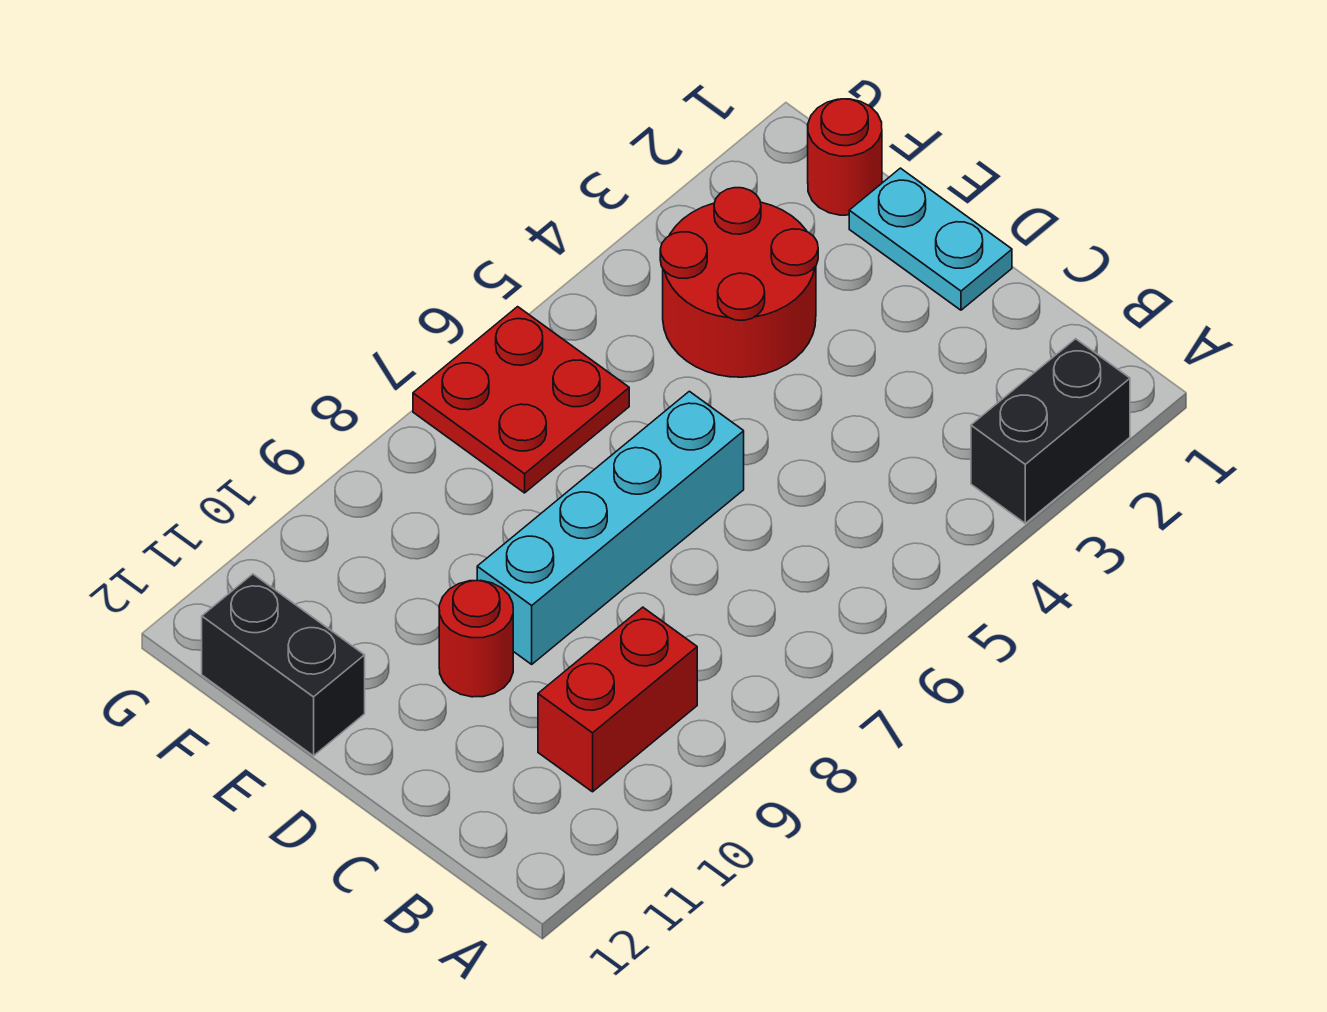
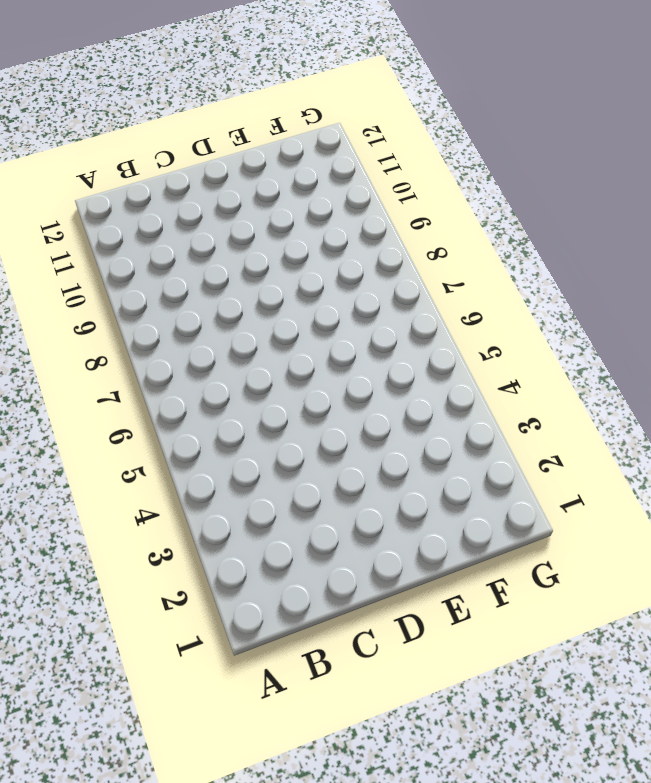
none -> black 1x2 brick [971,339,1130,523]
none -> red 1x2 brick [538,607,697,792]

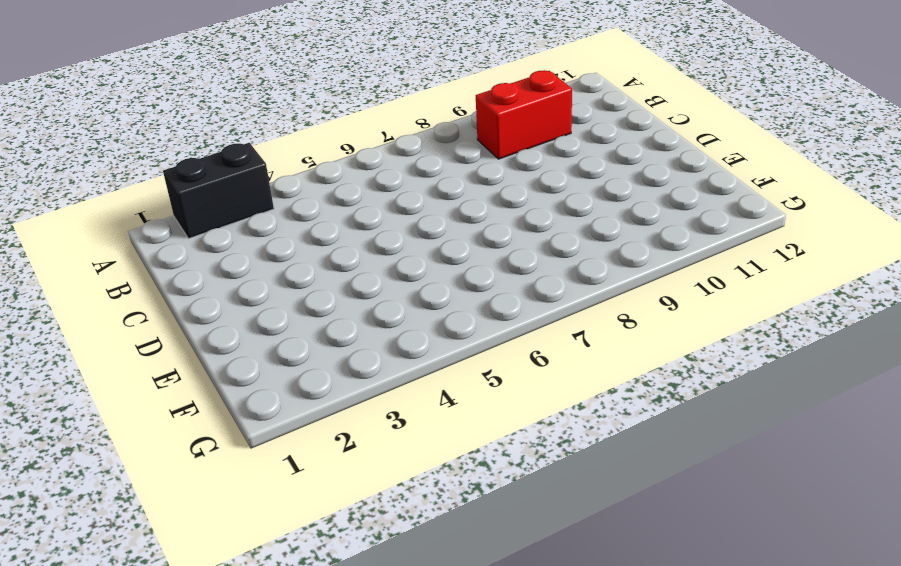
none -> cyan 1x2 plate [849,168,1012,310]
none -> cyan 1x4 brick [477,391,744,664]

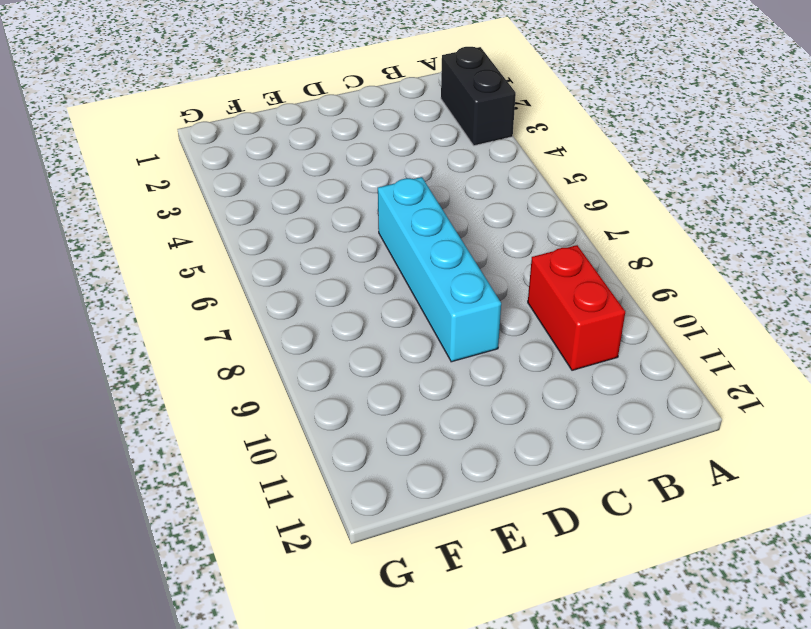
none -> cyan 1x2 plate [849,168,1012,310]
none -> red 1x1 round brick [439,580,513,697]

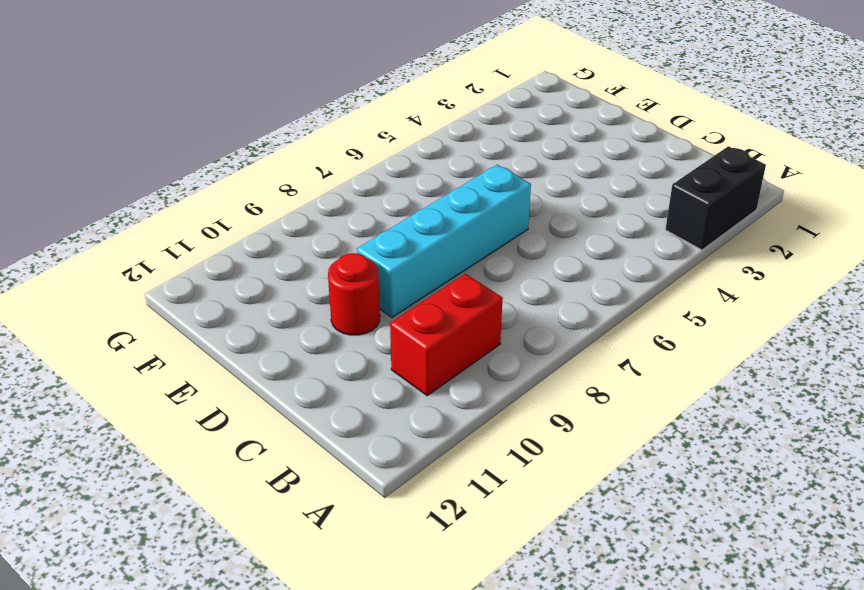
none -> cyan 1x2 plate [849,168,1012,310]
none -> red 2x2 round brick [660,188,818,377]

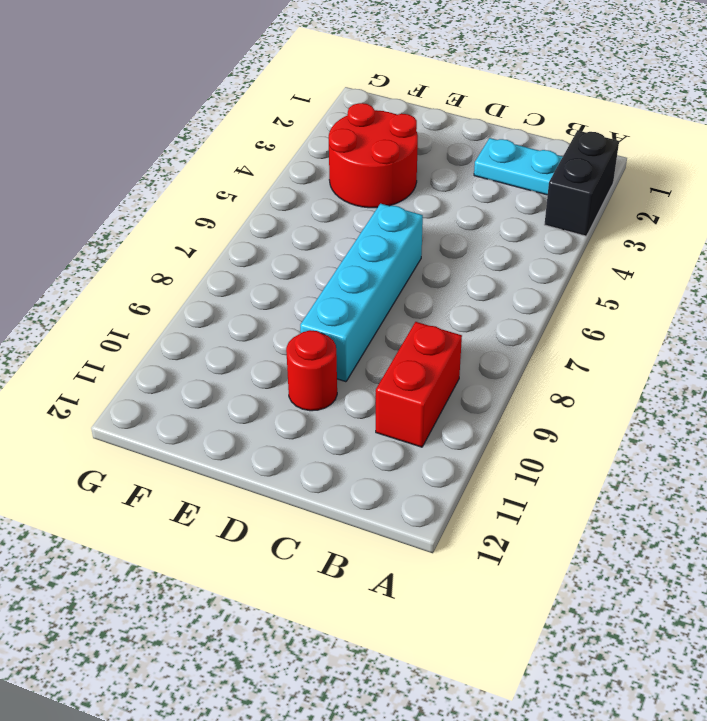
cyan 1x2 plate [474,138,563,195] -> cyan 1x2 plate moved to [849,168,1012,310]
none -> black 1x2 brick [202,574,365,756]
none -> red 1x1 round brick [808,99,882,215]

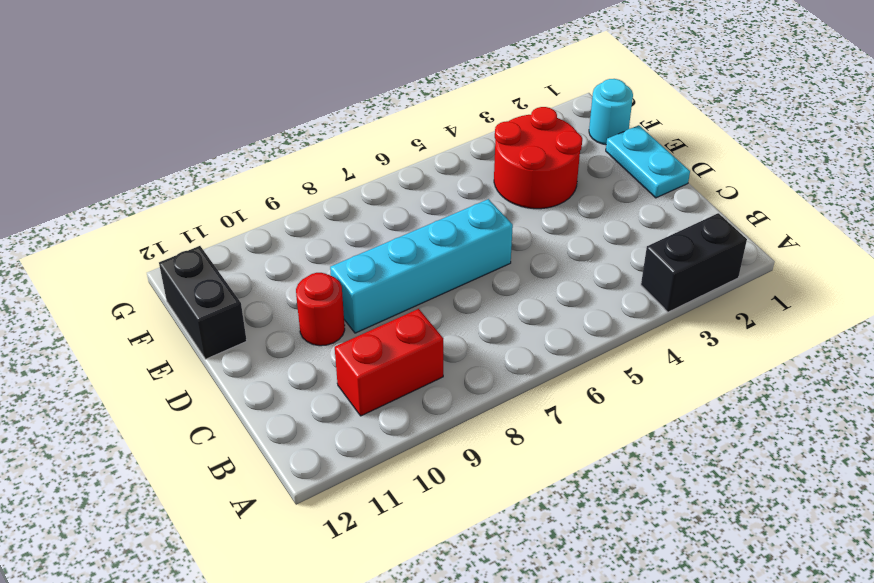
cyan 1x1 round brick [589,79,633,145] -> red 1x1 round brick [808,99,882,215]
none -> red 2x2 plate [413,307,629,493]

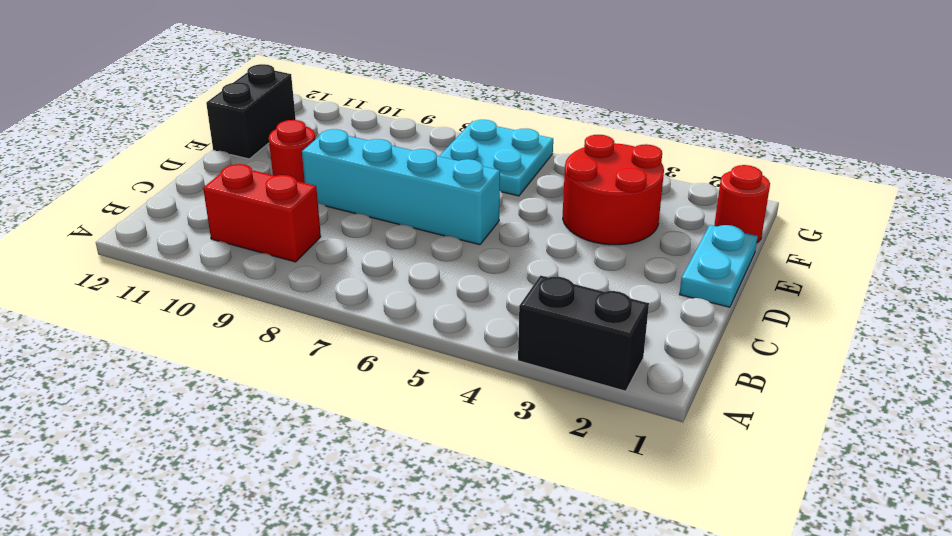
cyan 2x2 plate [440,120,553,196] -> red 2x2 plate [413,307,629,493]

